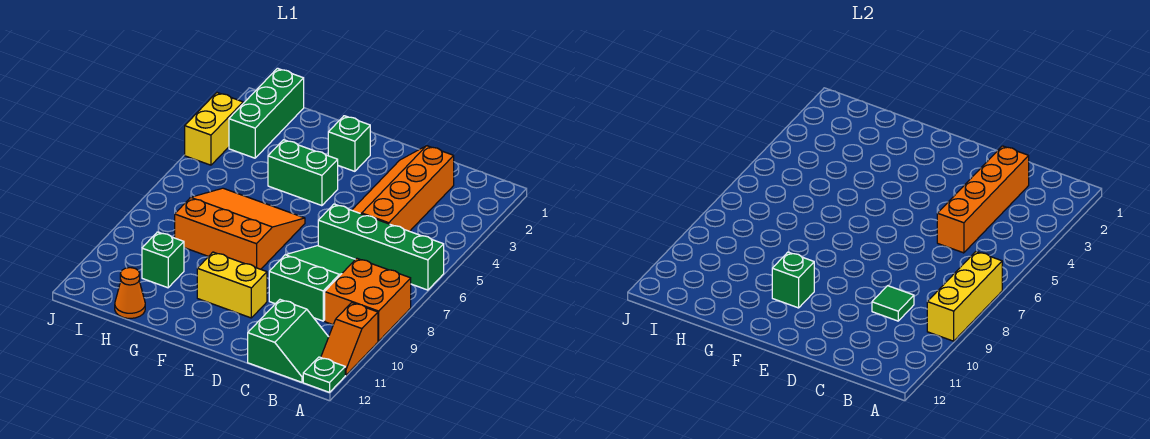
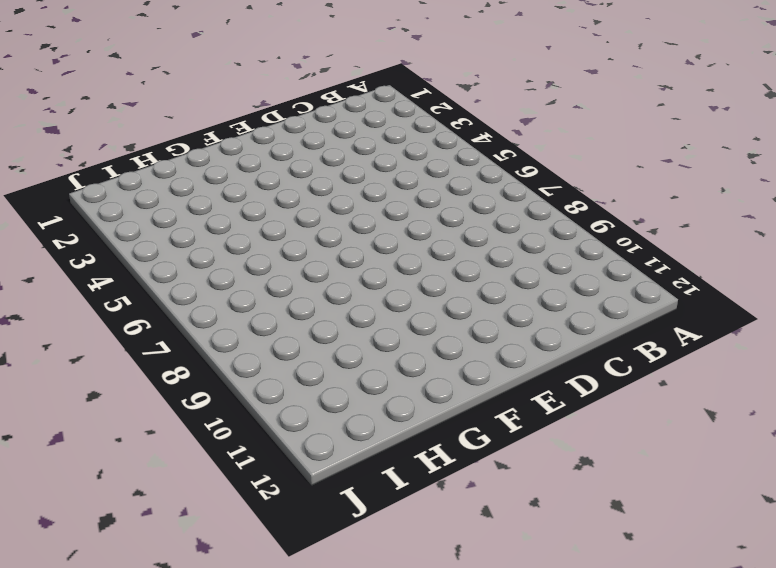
none -> green 1x4 brick [318,204,444,290]
none -> orange 2x2 brick [325,258,411,341]
none -> orange 1x2 slope [321,303,378,375]

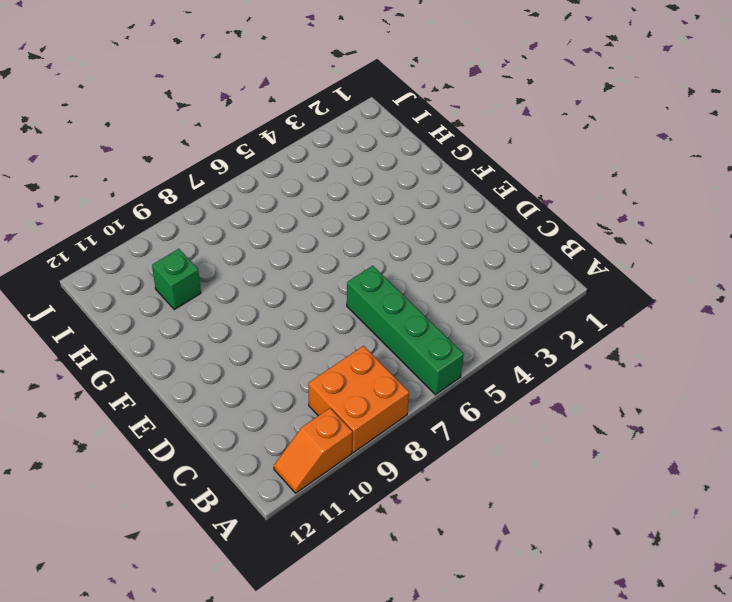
none -> green 1x1 plate [303,357,345,392]
none -> green 2x2 slope [248,300,328,382]
none -> orange 2x4 slope [352,146,454,231]

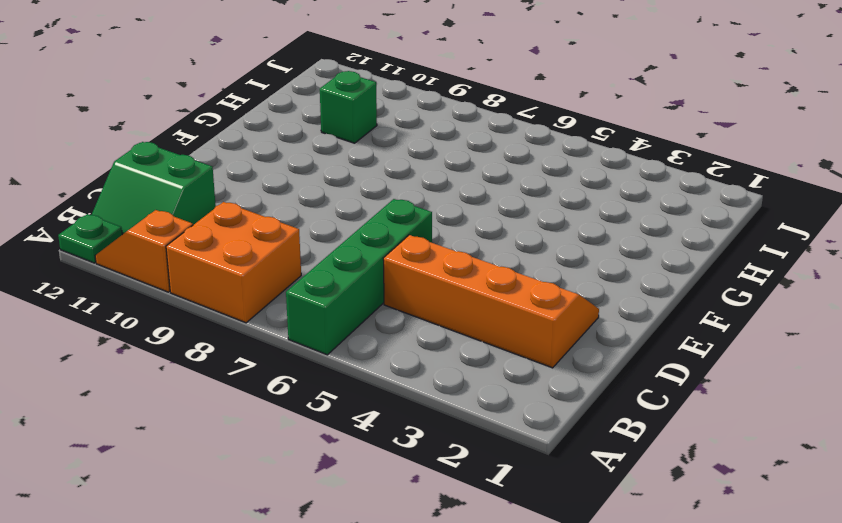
none -> green 2x3 slope [269,246,355,321]
none -> yellow 1x2 brick [197,252,267,318]
none -> green 1x1 brick [328,116,370,171]

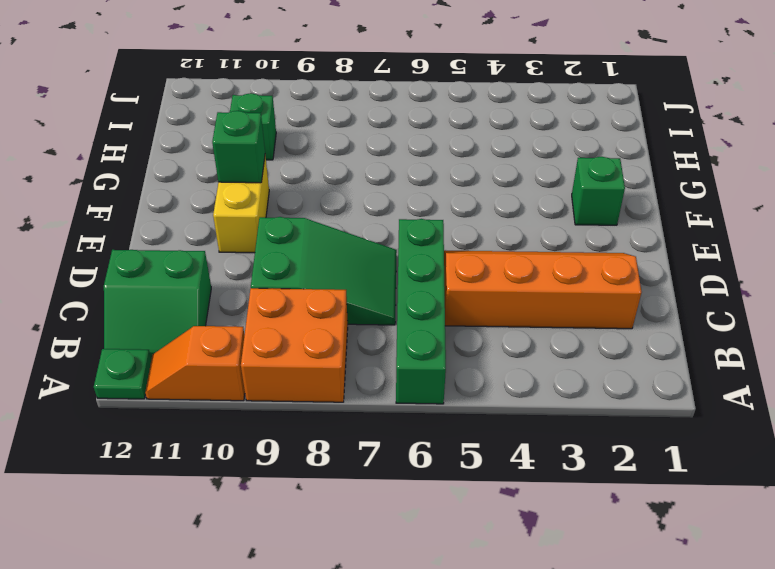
none -> green 1x2 brick [268,140,338,206]
none -> orange 3x3 slope [175,188,305,269]
none -> orange 1x1 cone [115,268,145,318]

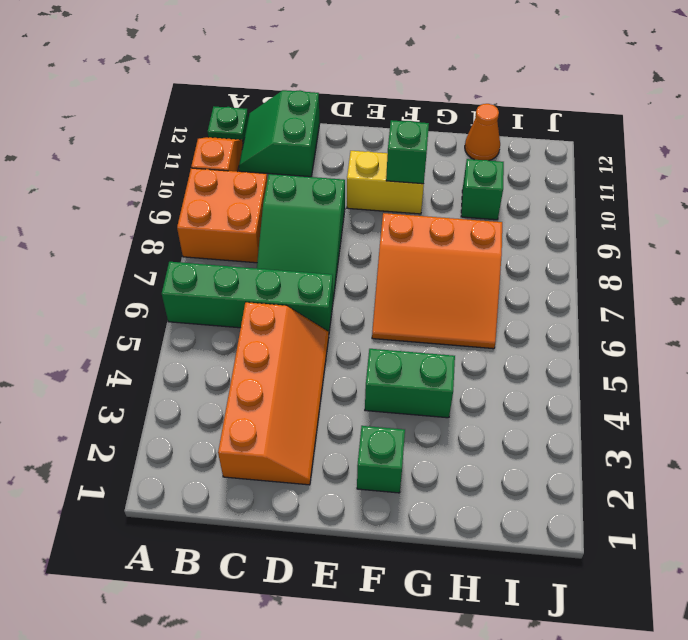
none -> green 1x3 brick [229,68,304,158]
none -> yellow 1x2 brick [185,93,243,165]
none -> yellow 1x3 brick [927,252,1002,341]

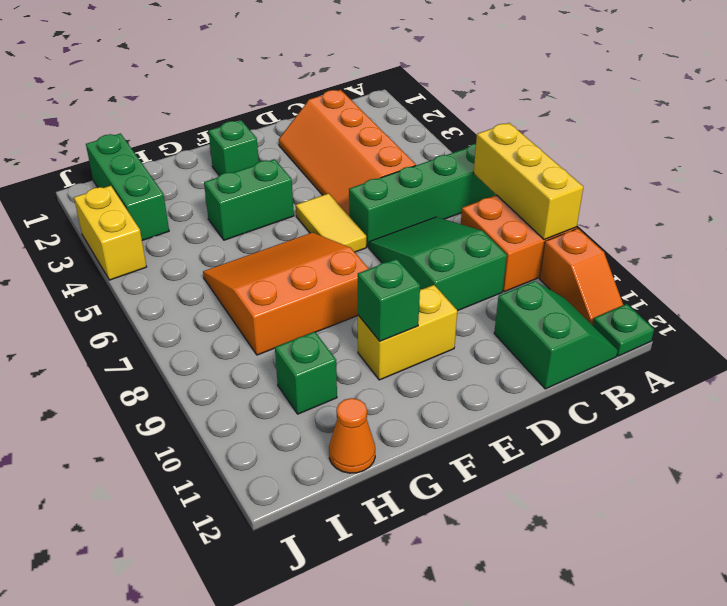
yellow 1x2 tile [296,193,366,252] -> none
none -> orange 1x4 brick [937,146,1029,253]
none -> green 1x1 tile [872,286,914,321]

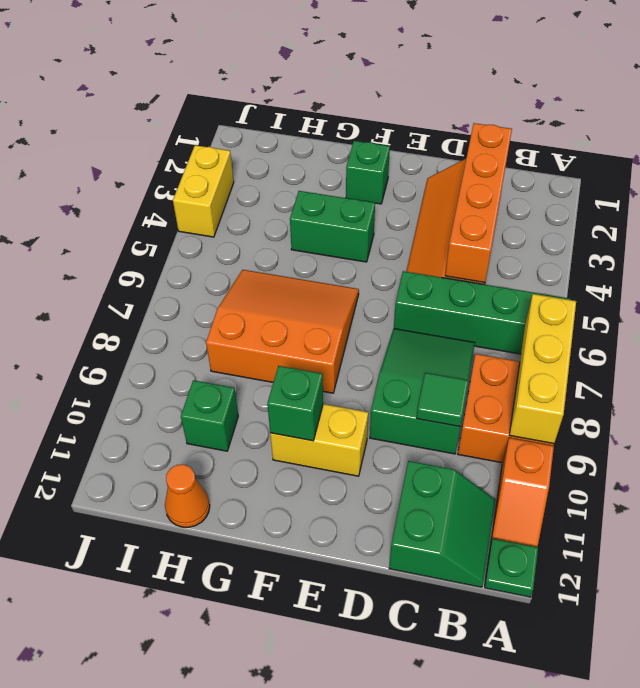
none -> green 1x3 brick [229,68,304,158]

